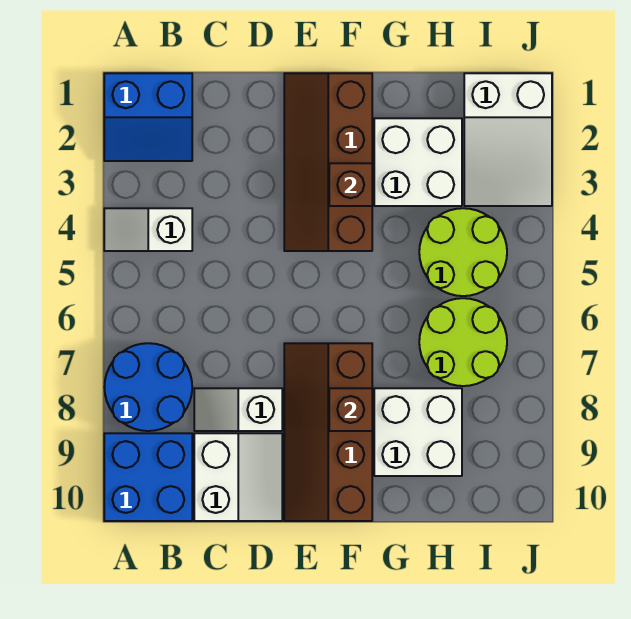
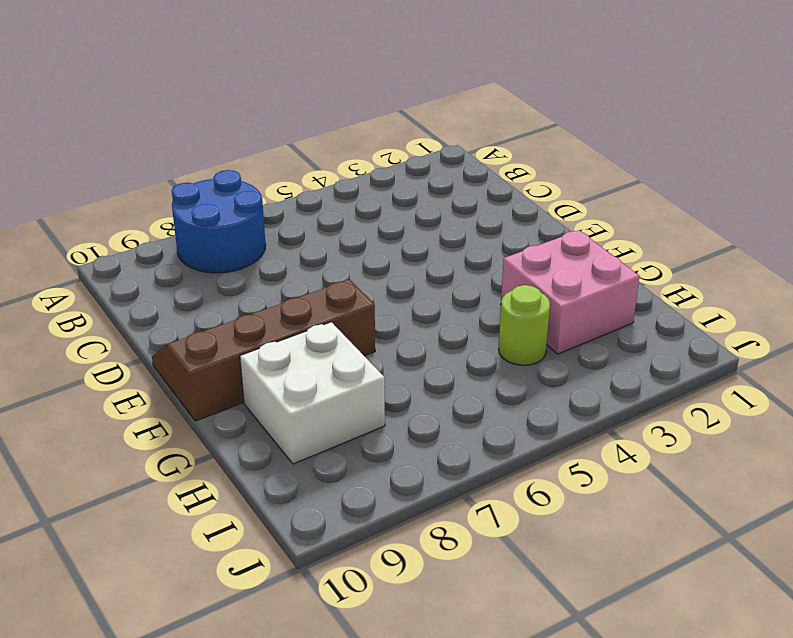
pink 2x2 brick [501,230,640,354] -> white 2x2 brick [374,118,462,206]
lime 1x1 round brick [499,285,550,365] -> lime 2x2 round brick [419,208,507,296]
none -> blue 2x2 slope [104,73,192,161]
none -> white 1x2 slope [104,208,192,251]
none -> blue 2x2 brick [104,433,192,521]

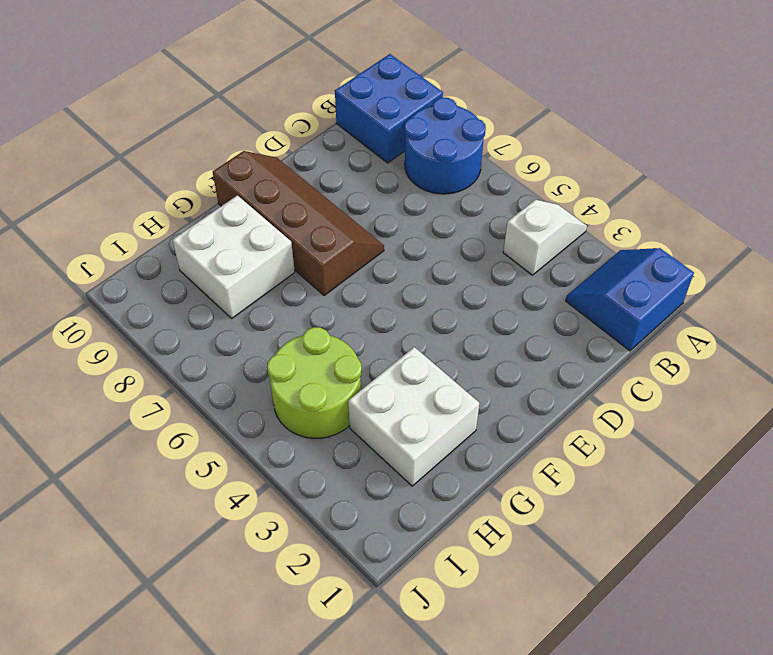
none -> white 1x2 slope [194,388,282,431]
none -> white 2x2 slope [194,433,282,521]
none -> brown 2x4 slope [284,73,372,251]

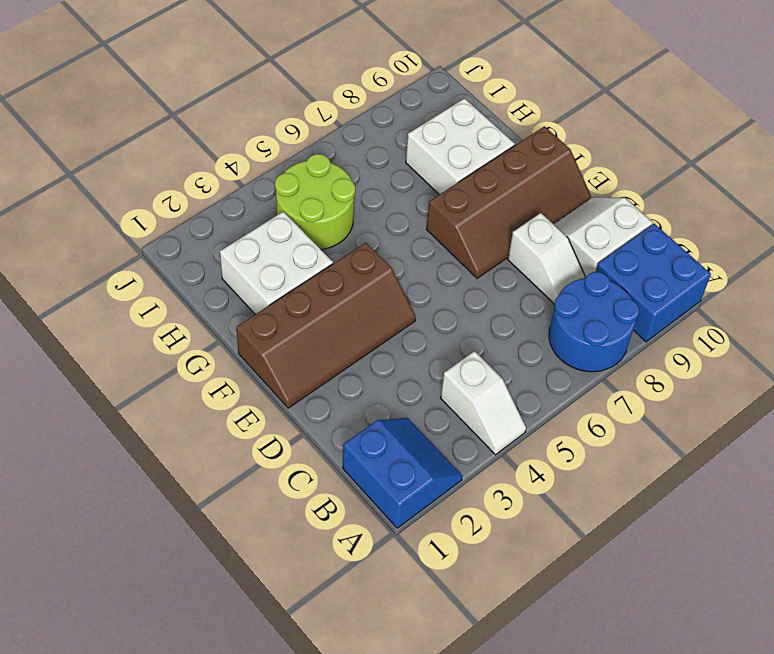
none -> lime 2x2 round brick [419,298,507,386]
none -> white 2x3 slope [464,73,552,206]
none -> brown 1x1 brick [329,163,372,206]

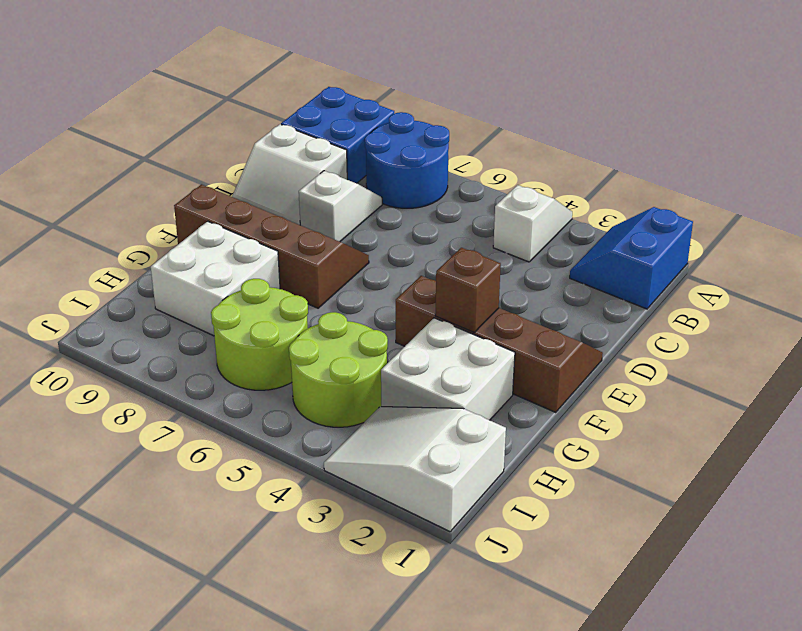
none -> brown 1x1 brick [329,388,372,431]

